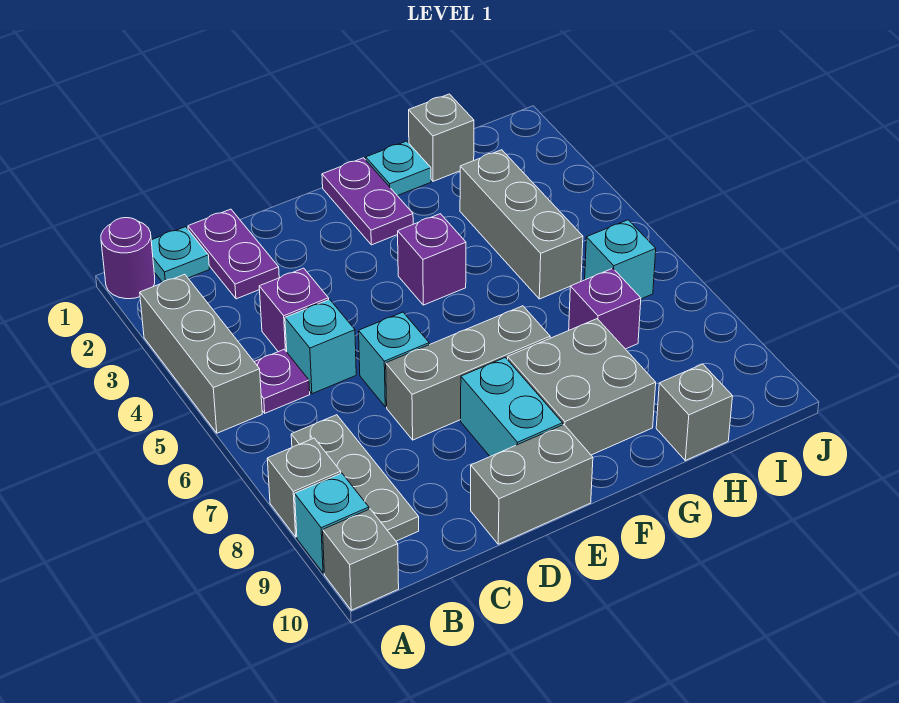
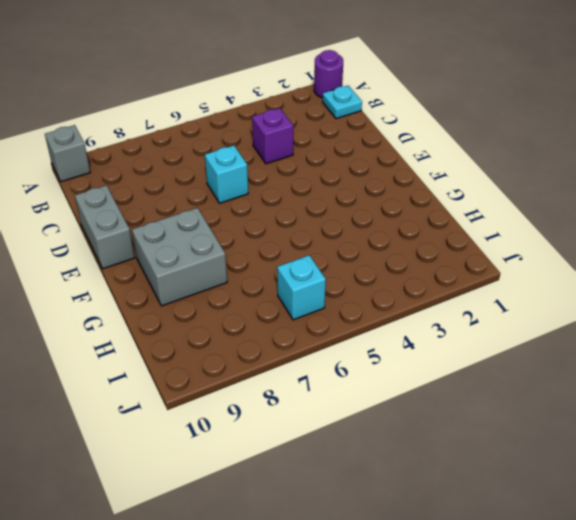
none -> grey 1x3 brick [140,274,262,433]
none -> grey 1x1 brick [267,438,341,537]
none -> cyan 1x1 brick [295,473,369,573]

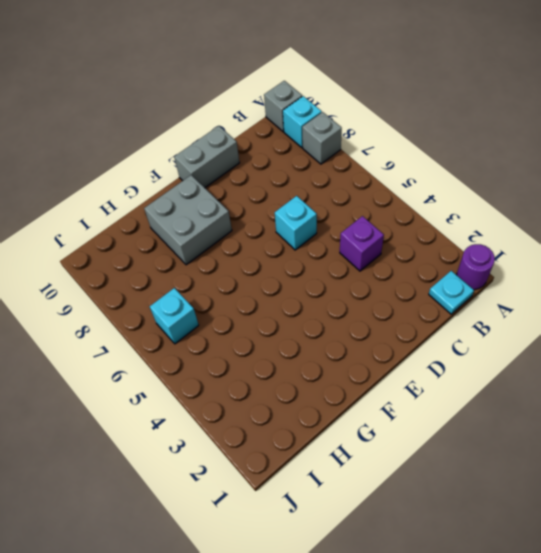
none -> grey 1x3 brick [140,274,262,433]
none -> purple 1x1 plate [254,350,310,413]
none -> grey 1x3 plate [291,415,419,541]

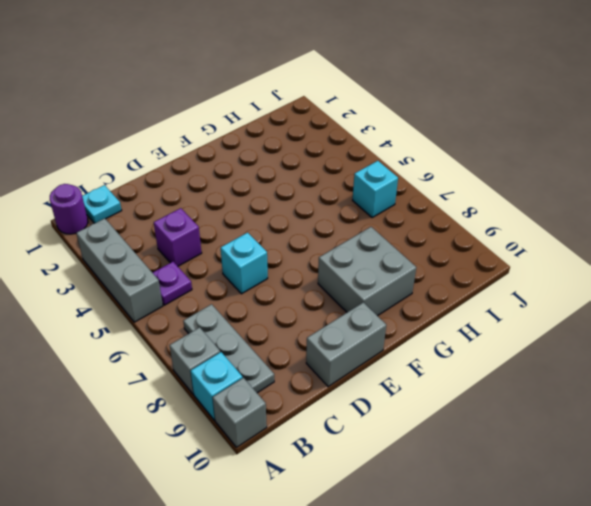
none -> purple 1x2 plate [188,209,279,299]
none -> cyan 1x1 brick [285,299,356,394]
none -> grey 1x3 brick [386,306,550,440]

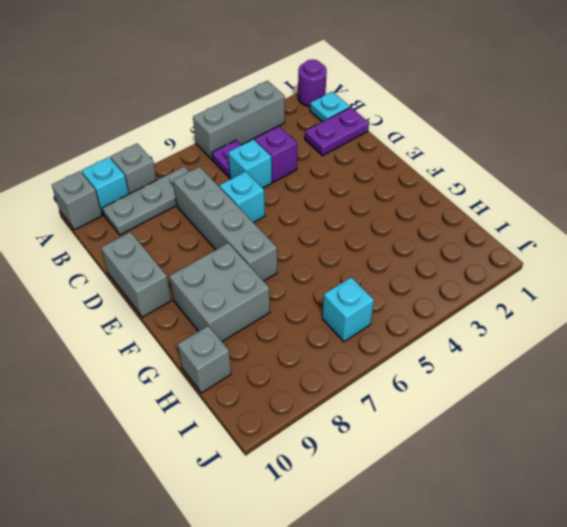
grey 1x4 brick [173,167,277,281] -> grey 1x3 brick [386,306,550,440]
none -> cyan 1x2 brick [461,357,563,456]
none -> purple 1x2 plate [322,158,413,245]
none -> purple 1x1 brick [398,214,466,305]

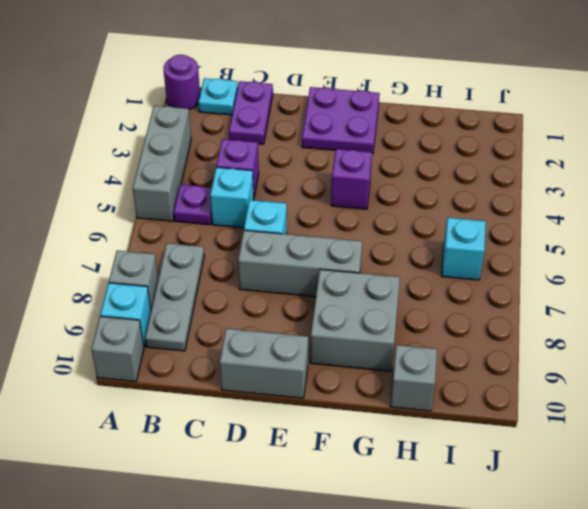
purple 2x2 plate [302,87,380,154] -> purple 1x2 plate [322,158,413,245]
none -> cyan 1x2 brick [461,357,563,456]
none -> cyan 1x1 plate [366,141,431,196]
none -> grey 1x1 brick [409,94,474,181]

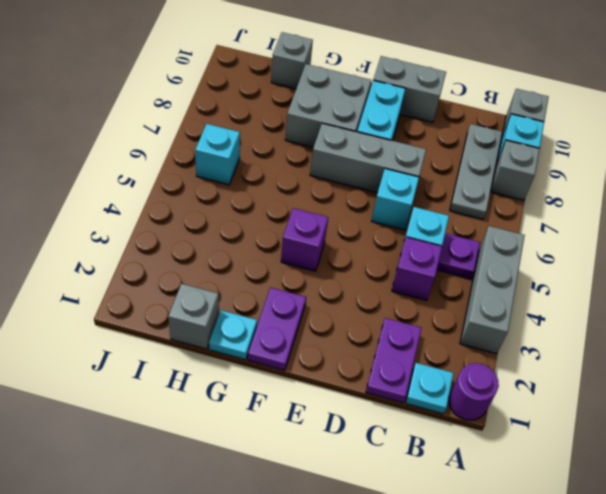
none -> grey 1x3 brick [460,150,583,299]
none -> purple 1x1 brick [569,268,641,349]

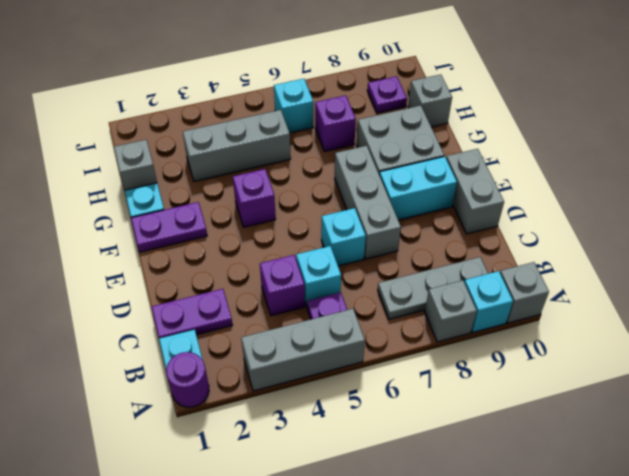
purple 1x1 plate [367,76,407,113] -> none

